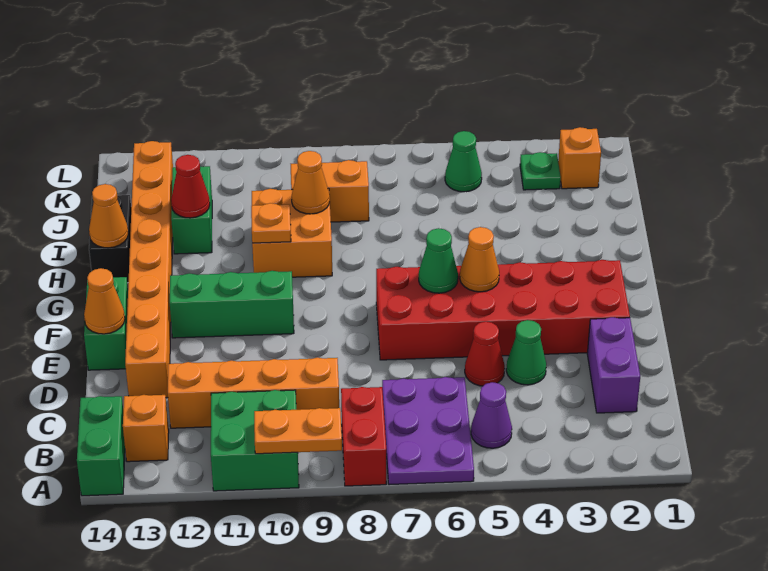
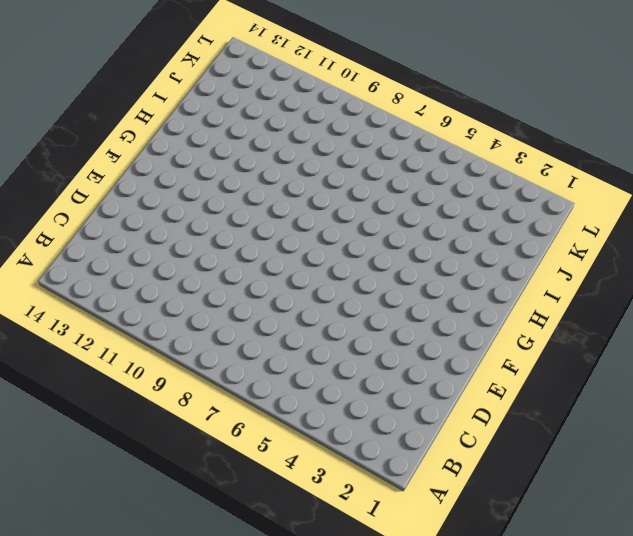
none -> purple 2x3 plate [382,377,474,485]
none -> red 1x2 brick [341,387,386,486]
none -> green 2x2 brick [211,390,299,491]

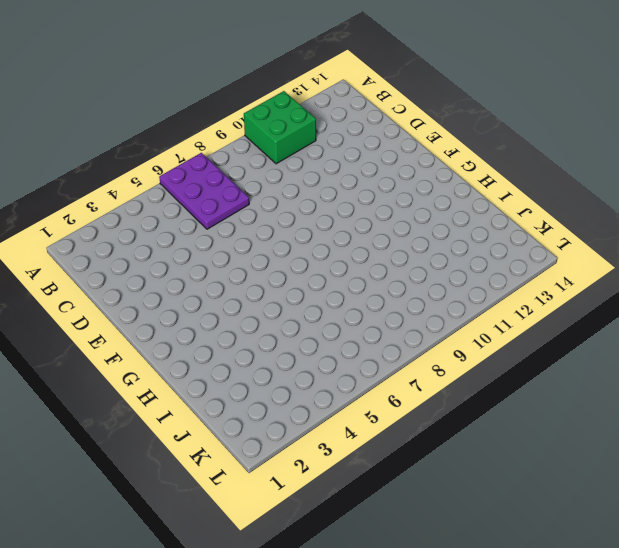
none -> red 1x2 brick [341,387,386,486]
none -> green 1x2 brick [77,396,125,496]
none -> purple 1x1 cone [471,382,512,448]

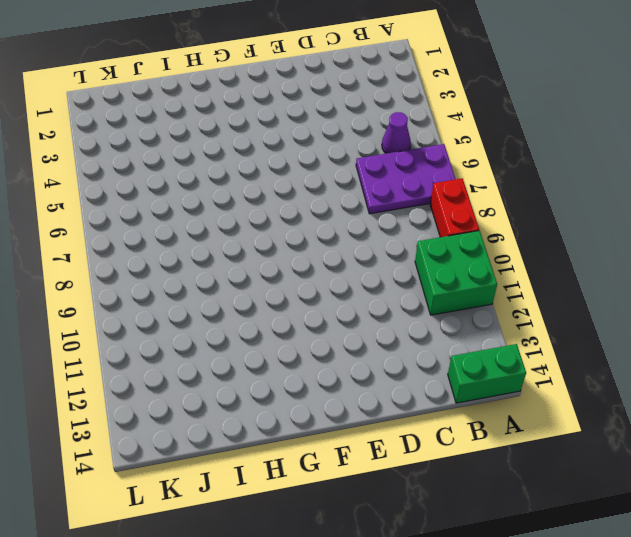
red 1x2 brick [430,178,479,237] -> red 1x2 brick turned to [341,387,386,486]
none -> orange 1x1 brick [123,395,169,462]
none -> purple 1x2 brick [587,317,640,413]
none -> orange 1x4 brick [168,358,339,428]

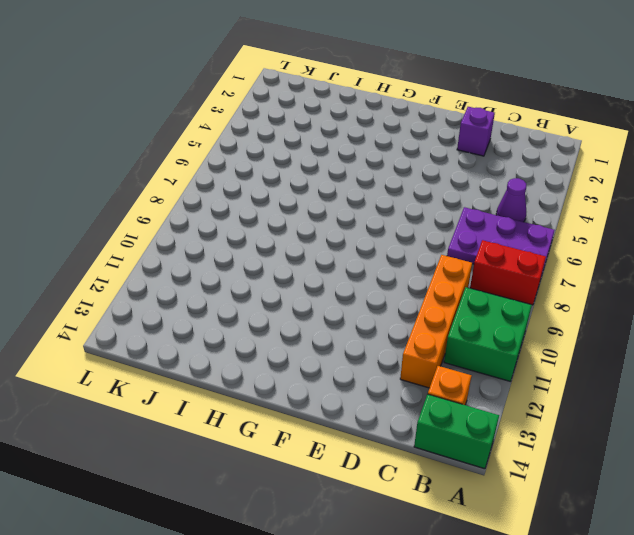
purple 1x1 brick [457,107,495,156] -> purple 1x2 brick [587,317,640,413]
none -> green 1x1 cone [506,320,546,385]
none -> red 1x1 cone [465,322,505,386]
none -> orange 1x8 brick [125,141,173,398]

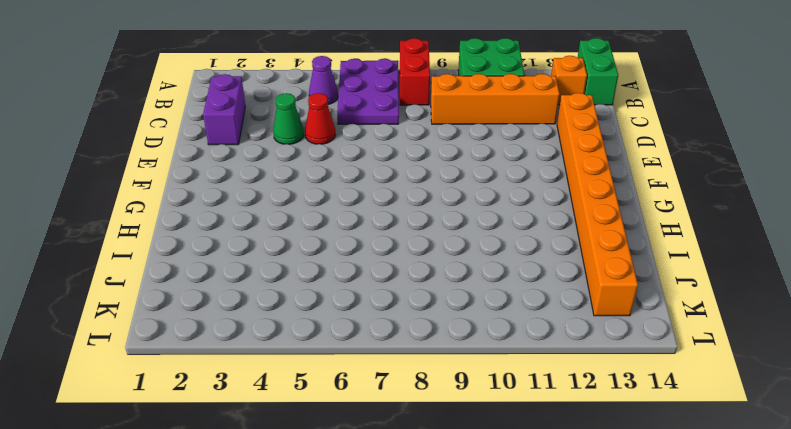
none -> red 2x6 brick [376,260,630,360]
none -> green 1x2 brick [84,277,128,370]
none -> green 1x3 brick [170,271,294,338]

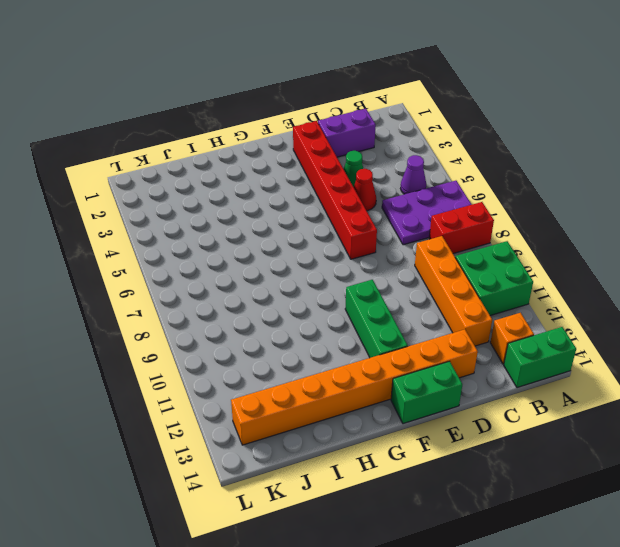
red 1x6 brick [293,121,377,259] -> red 2x6 brick [376,260,630,360]
none -> orange 2x2 brick [252,188,332,277]
none -> black 1x2 brick [89,195,131,283]
none -> green 1x2 brick [171,166,212,254]

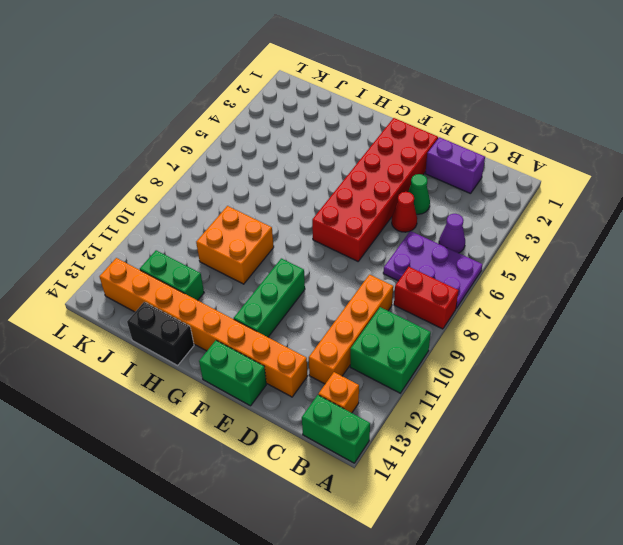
none -> orange 1x2 brick [291,160,369,222]
none -> orange 1x1 brick [558,127,601,189]
none -> green 1x1 plate [520,152,561,190]

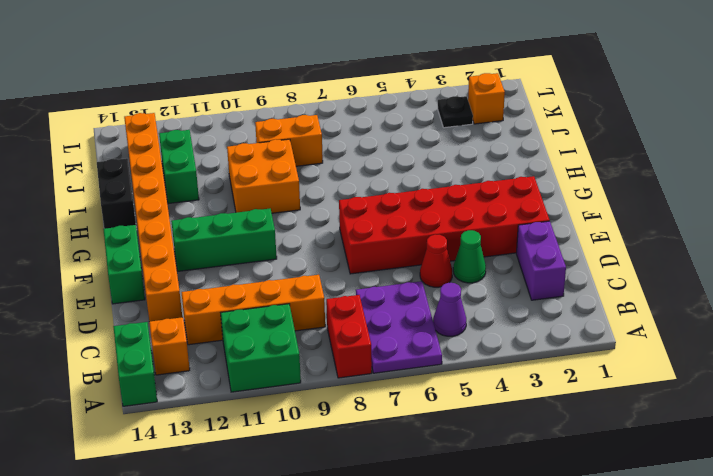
black 1x1 plate [438,96,473,128] -> green 1x1 plate [520,152,561,190]
none -> green 1x1 cone [445,131,482,192]
none -> orange 1x2 plate [254,408,342,454]
none -> orange 1x1 cone [84,268,125,334]

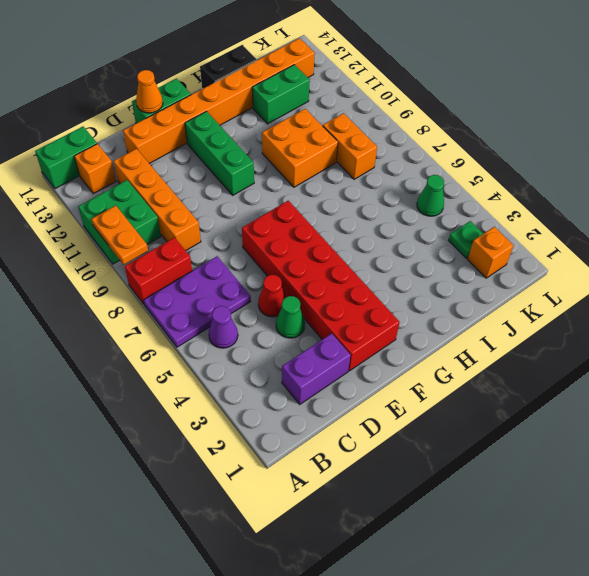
none -> orange 1x1 cone [460,227,499,292]
none -> green 1x1 cone [419,228,458,293]
none -> orange 1x1 plate [251,203,291,243]

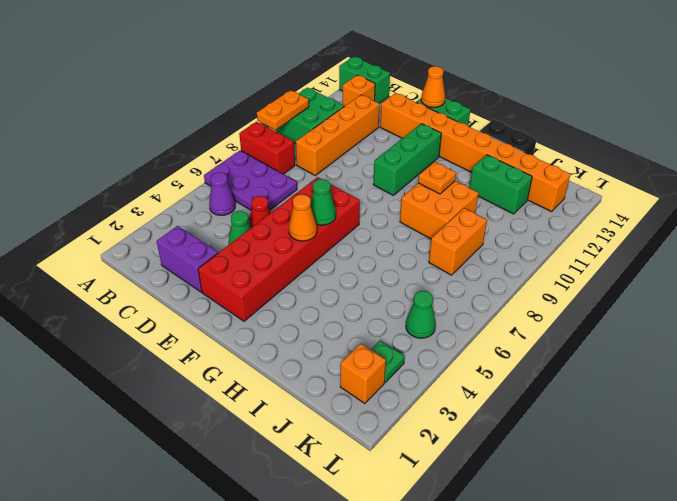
none -> orange 1x1 cone [89,184,128,248]
none -> orange 1x1 cone [292,151,330,214]
none -> red 1x1 cone [171,155,210,218]

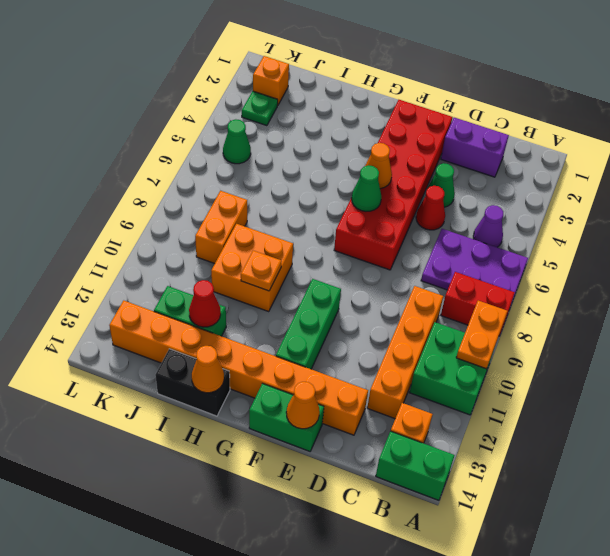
none -> orange 1x1 cone [292,151,330,214]

